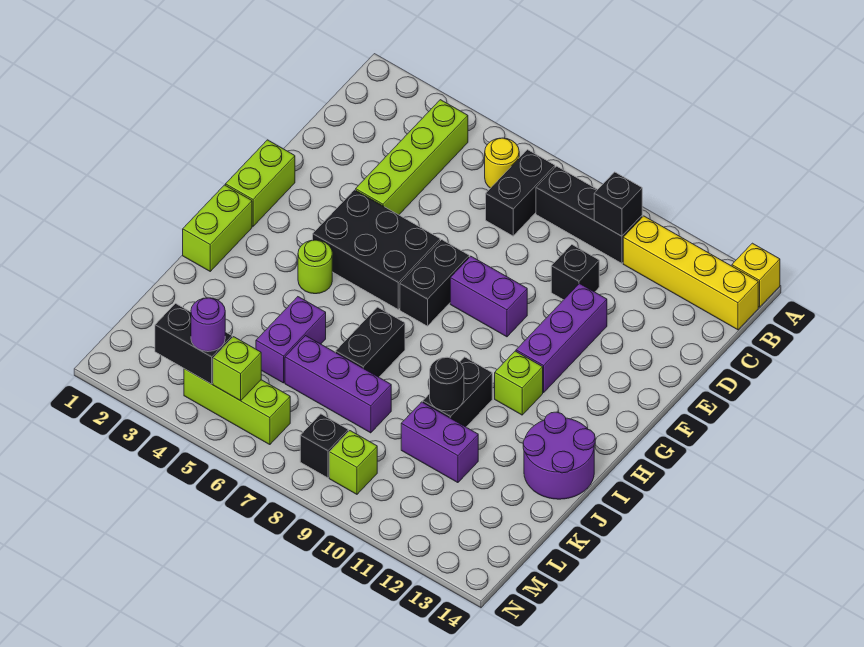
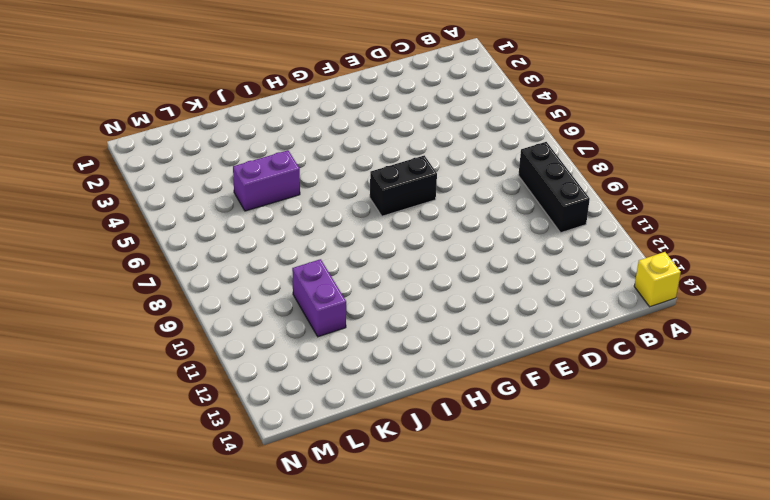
none -> lime 1x4 brick [356,100,468,215]
none -> yellow 1x1 round brick [485,138,519,188]
none -> black 1x2 brick [486,150,555,236]

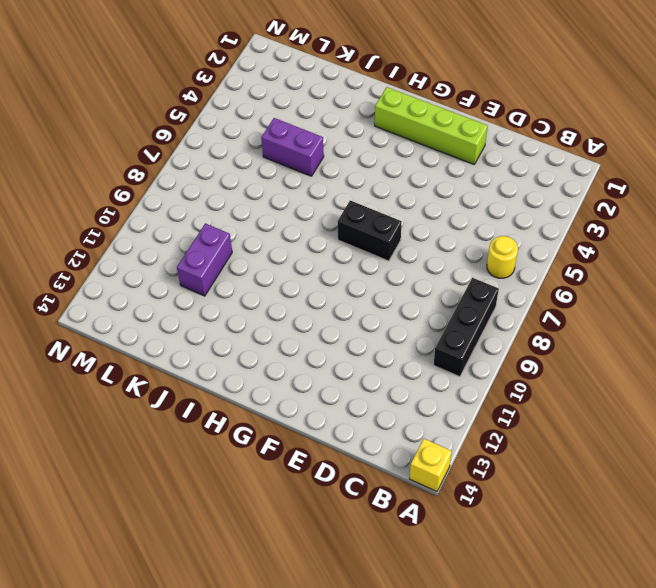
lime 1x4 brick [375,87,488,164] -> lime 1x4 brick moved to [356,100,468,215]
none -> black 1x2 brick [486,150,555,236]
none -> yellow 1x4 brick [623,216,758,330]
none -> black 1x1 brick [551,245,599,300]

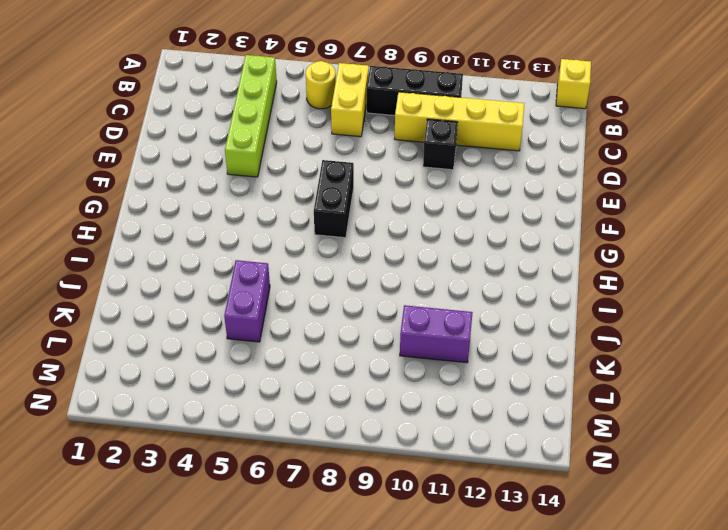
yellow 1x2 brick [331,63,369,137] -> black 1x2 brick [486,150,555,236]
yellow 1x4 brick [395,92,525,151] -> yellow 1x4 brick moved to [623,216,758,330]
none -> purple 1x3 brick [516,284,607,392]
none -> lime 1x2 brick [226,140,295,226]
none -> black 2x3 brick [313,190,440,309]

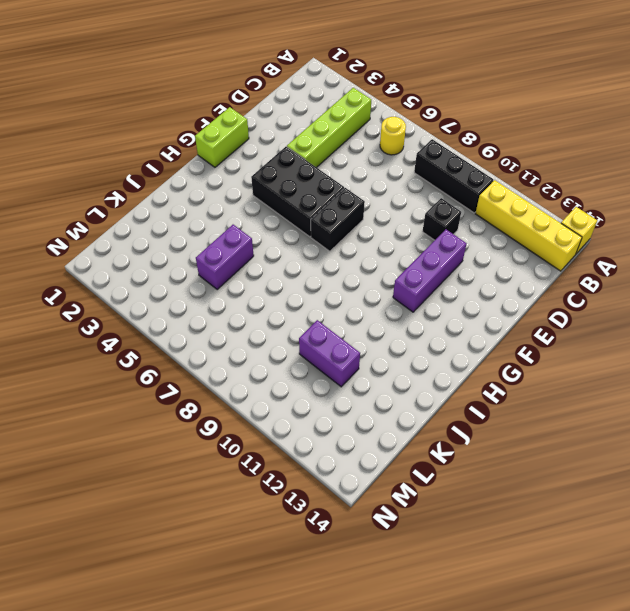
none -> black 1x2 brick [486,150,555,236]
none -> purple 1x2 brick [450,256,527,337]
none -> lime 1x2 brick [183,185,252,271]

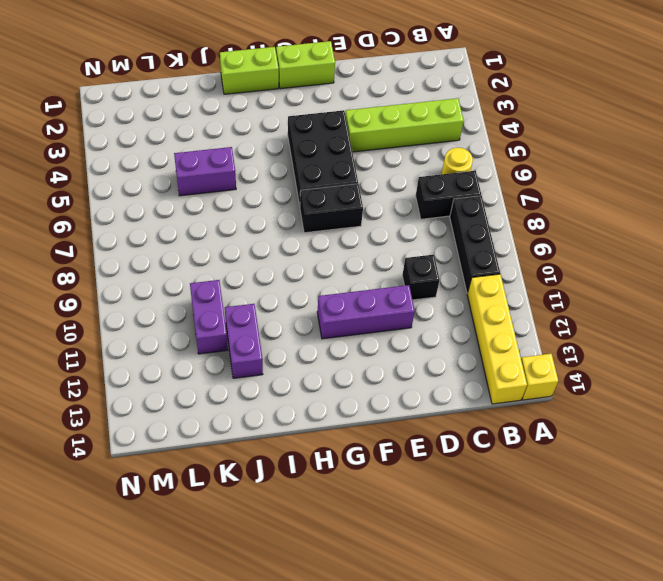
purple 1x2 brick [225,304,263,378] -> purple 1x2 brick moved to [450,256,527,337]
none -> lime 1x1 round brick [298,240,332,294]
none -> lime 1x1 brick [495,351,543,415]
none -> black 1x2 brick [336,307,405,377]

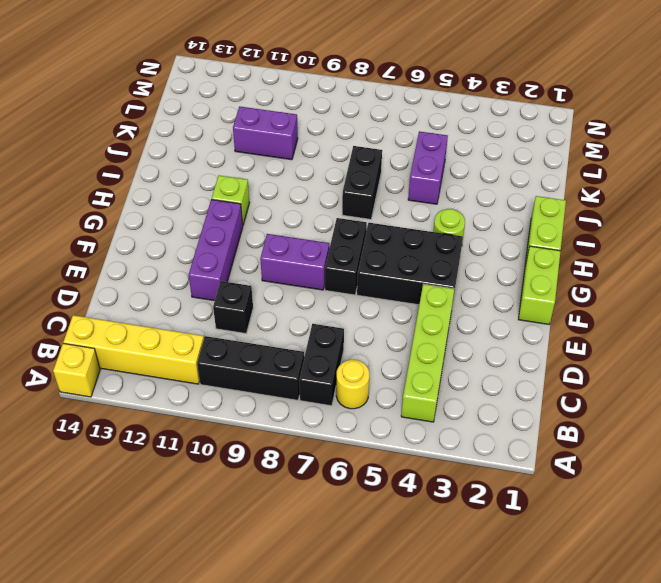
none -> black 1x2 brick [423,357,492,427]
none -> purple 2x2 round brick [523,412,595,499]
none -> purple 1x3 brick [285,336,391,433]

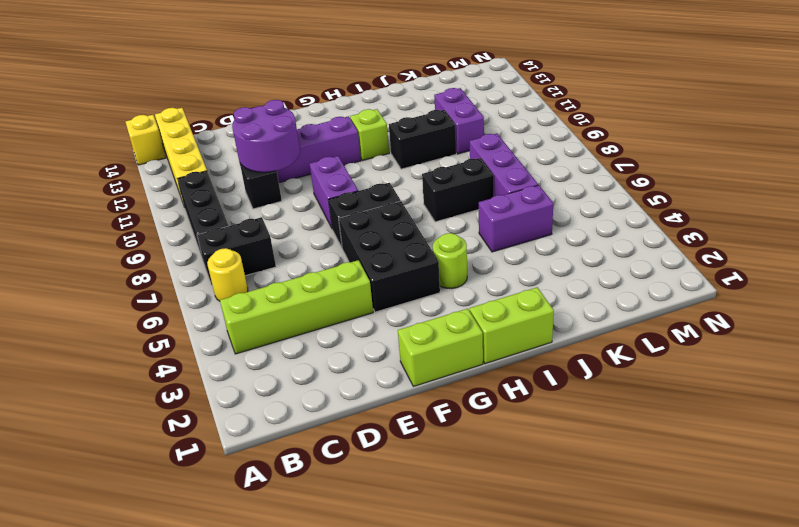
purple 2x2 round brick [232,100,300,172] -> purple 2x2 round brick moved to [523,412,595,499]
none -> lime 1x3 brick [184,369,290,445]
none -> black 1x1 brick [300,414,348,478]
none -> lime 1x1 brick [329,431,377,494]

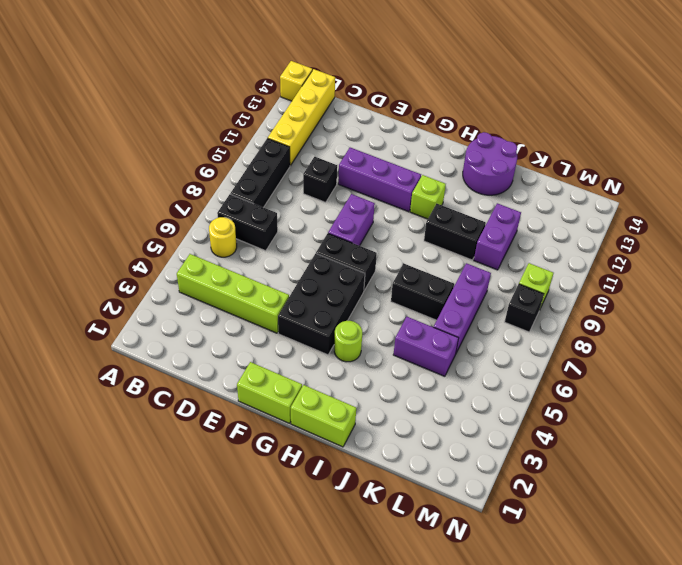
none -> lime 1x3 brick [184,369,290,445]
none -> black 1x1 brick [594,172,642,236]
none -> black 1x1 round brick [430,357,464,411]

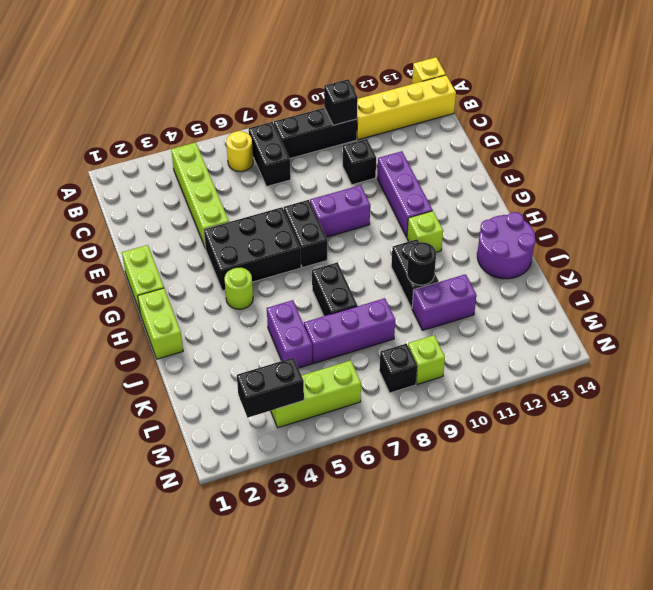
none -> lime 1x1 brick [213,337,261,401]
none -> purple 1x1 round brick [191,298,225,352]

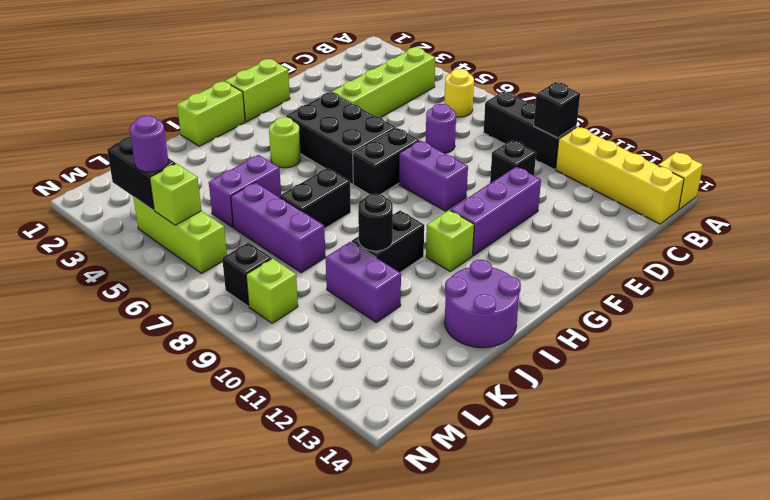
purple 1x1 round brick [426,104,456,153] -> none
none -> black 1x2 brick [486,150,555,236]

